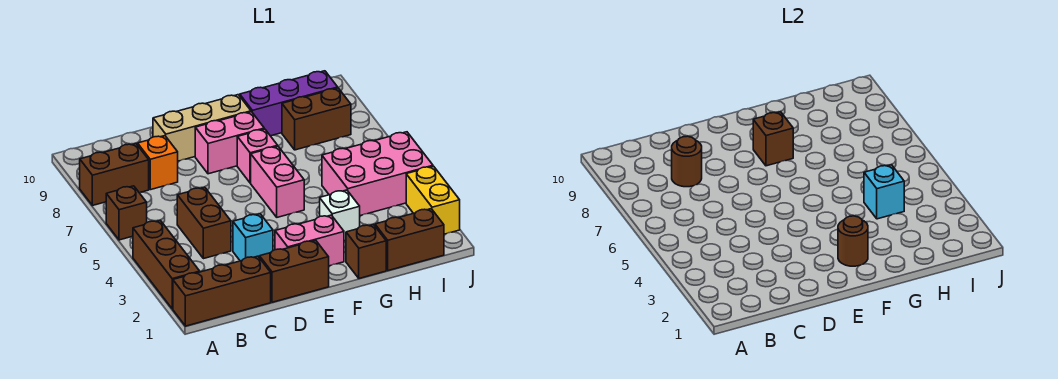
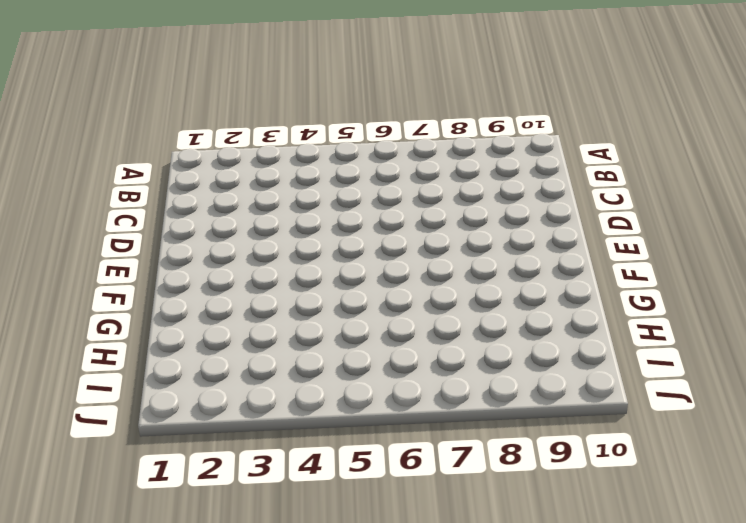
none -> brown 1x3 brick [173,256,271,326]
none -> brown 1x3 brick [133,220,200,309]
none -> brown 1x1 brick [106,186,147,240]

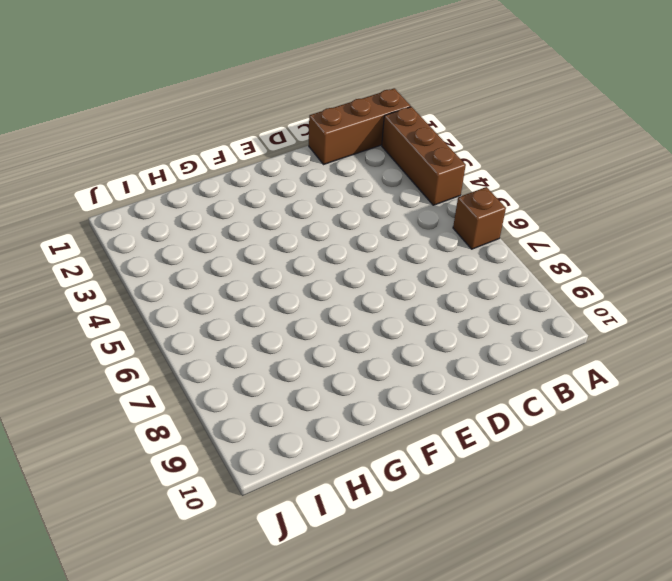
none -> brown 1x2 brick [80,144,149,206]
none -> brown 1x2 brick [177,187,231,259]
none -> orange 1x1 brick [138,136,178,190]

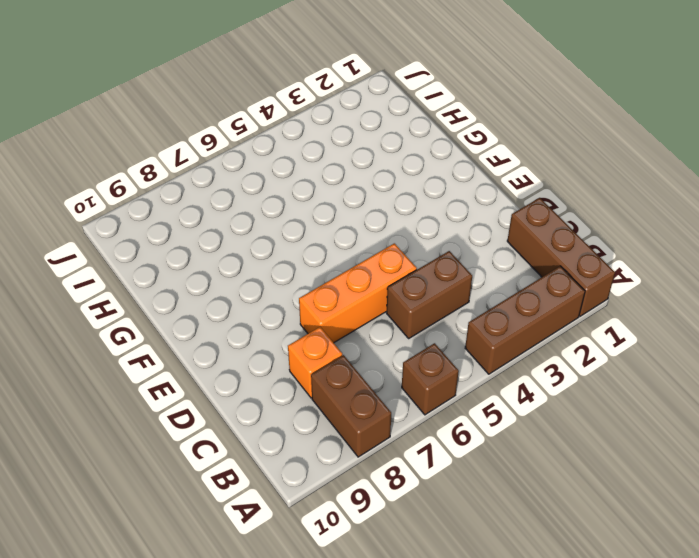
orange 1x3 brick [299,243,417,343] -> none
none -> brown 1x2 brick [259,240,329,302]
none -> cyan 1x1 brick [233,214,273,261]
none -> tan 1x3 brick [153,95,251,161]

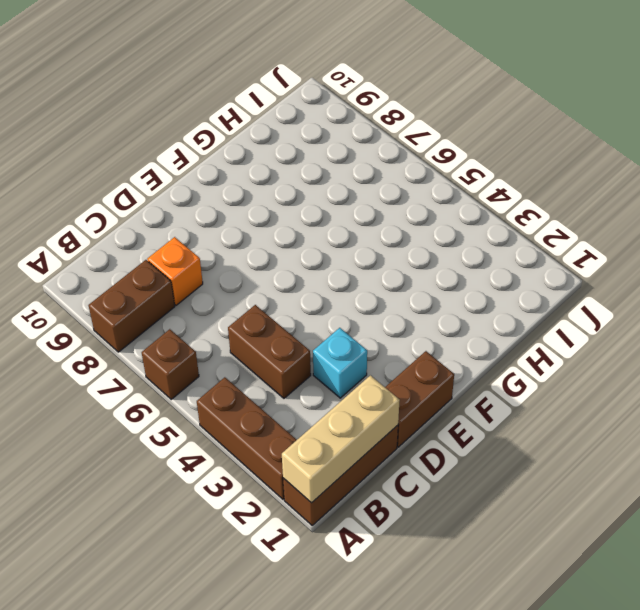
tan 1x3 brick [282,375,400,503] -> tan 1x3 brick moved to [153,95,251,161]
none -> pink 1x2 brick [275,215,344,266]
none -> pink 1x2 brick [195,112,264,174]
none -> pink 1x2 brick [251,146,304,217]

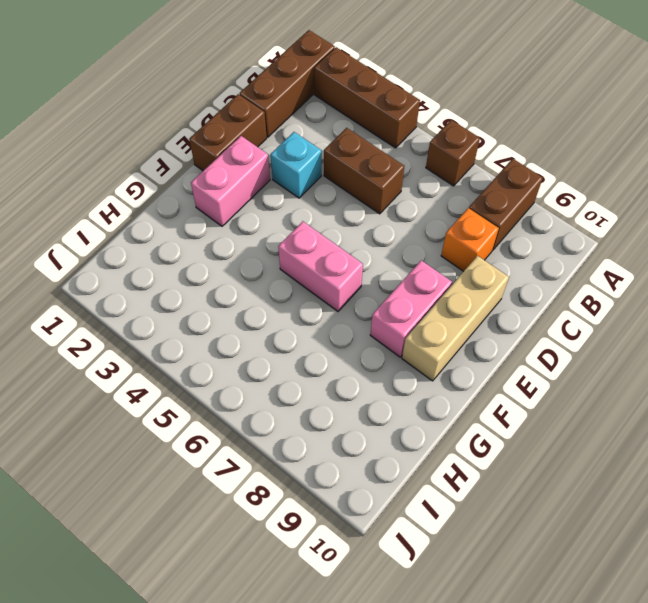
none -> pink 1x1 brick [237,129,278,183]
none -> brown 1x1 brick [346,225,386,278]
none -> white 1x1 brick [320,190,360,241]

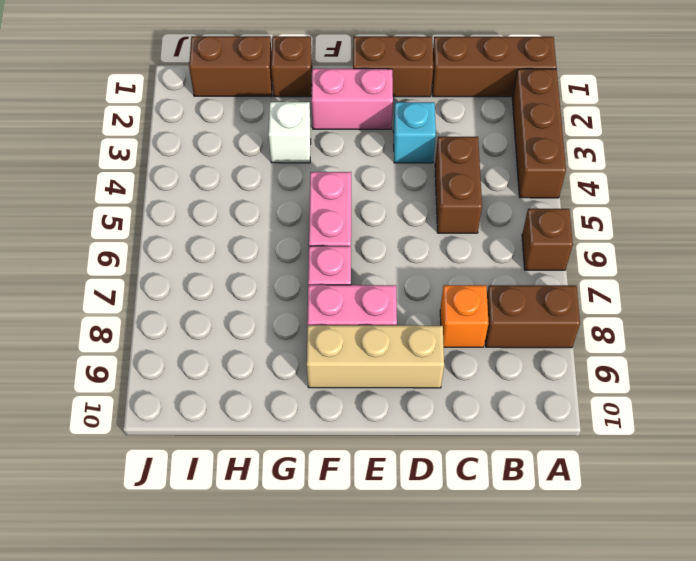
none -> purple 1x3 brick [240,71,338,136]
none -> pink 2x3 brick [322,132,433,216]
none -> brown 1x2 brick [282,88,351,150]

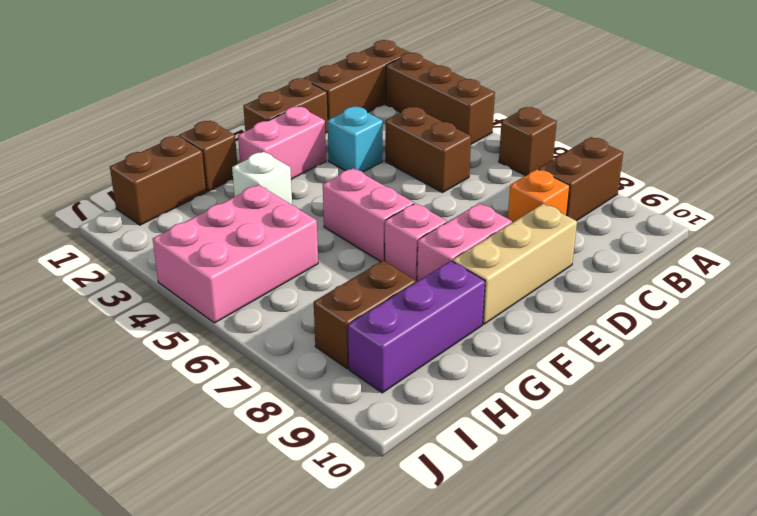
none -> yellow 1x2 brick [406,166,460,234]
none -> brown 1x1 round brick [672,136,702,187]
none -> brown 1x1 round brick [838,216,868,266]

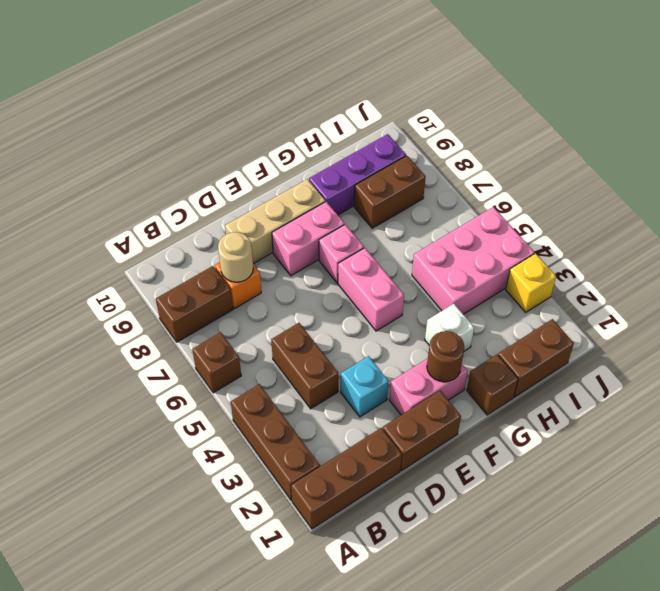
tan 1x1 round brick [218,232,253,282] -> brown 1x1 round brick [672,136,702,187]
yellow 1x1 brick [506,254,556,312] -> yellow 1x2 brick [406,166,460,234]
none -> brown 1x1 brick [753,112,793,166]
none -> cyan 1x1 brick [864,165,904,219]

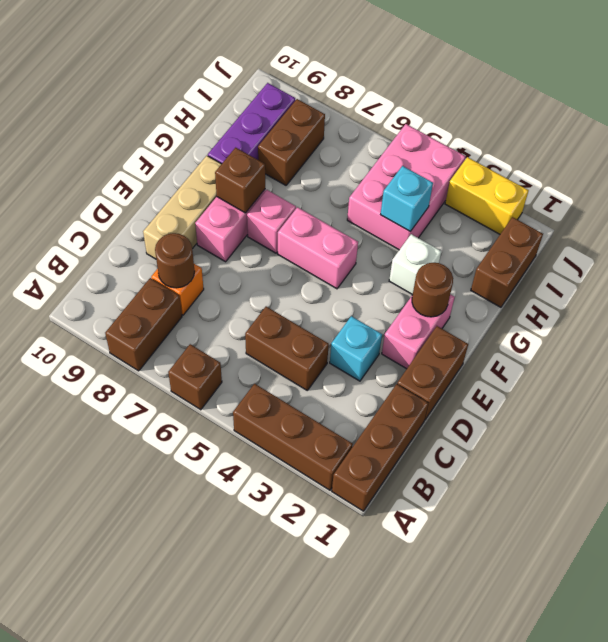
none -> brown 1x1 brick [346,225,386,278]

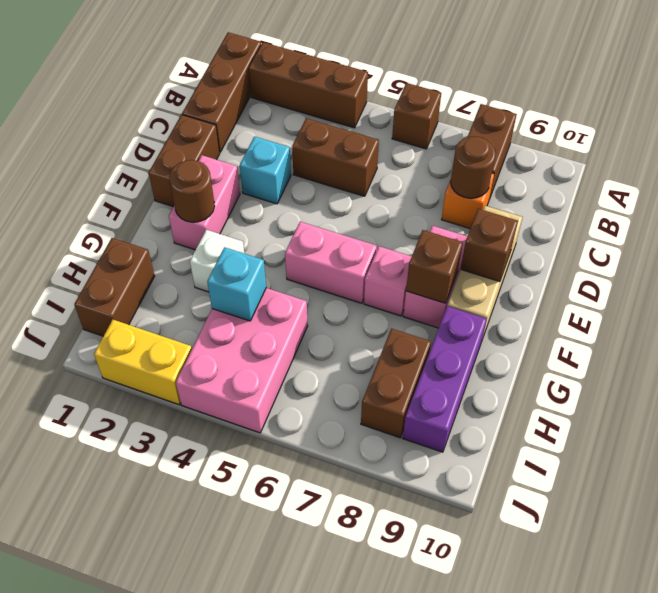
brown 1x1 brick [461,209,518,282] -> brown 1x1 brick moved to [346,225,386,278]

